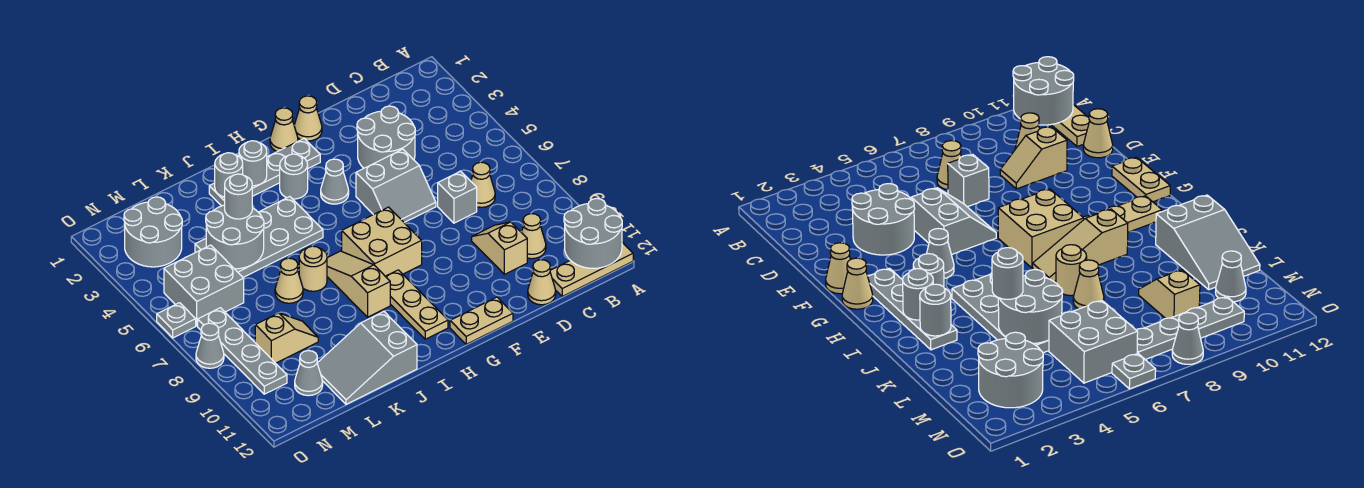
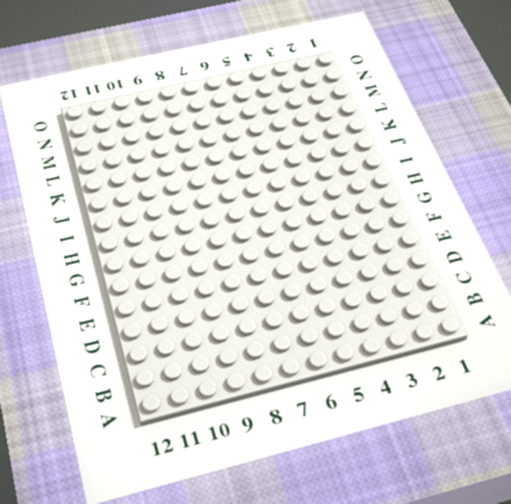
none -> tan 1x3 plate [550,242,633,296]
none -> tan 1x1 cone [471,162,495,207]
none -> tan 1x1 cone [521,214,546,259]
none -> grey 2x2 round brick [357,106,415,168]

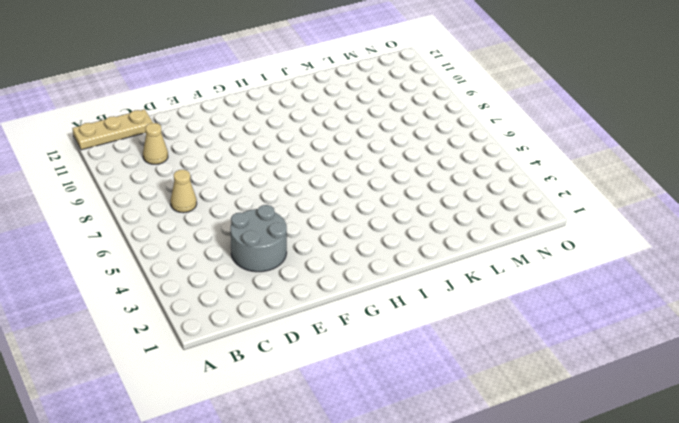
none -> grey 1x1 brick [438,171,477,223]
none -> tan 1x2 slope [472,222,527,274]
none -> tan 1x1 cone [528,260,556,305]
none -> grey 2x2 slope [356,149,436,222]

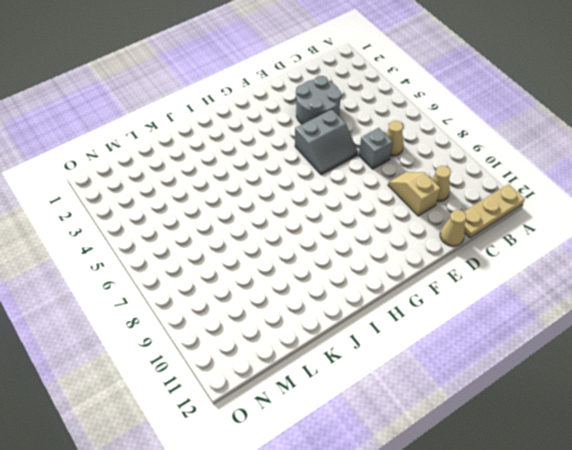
none -> tan 1x1 cone [294,96,322,141]
none -> tan 1x2 plate [450,297,513,344]
none -> tan 1x1 cone [270,108,298,152]
none -> grey 1x4 plate [209,139,320,206]

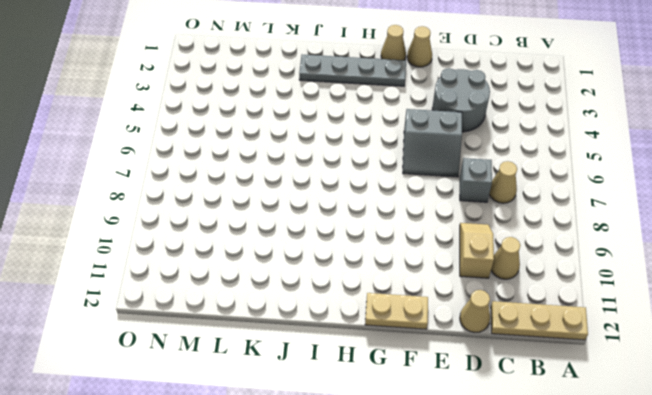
none -> grey 1x1 cone [321,159,349,204]
none -> tan 2x2 brick [342,207,422,276]
none -> grey 1x1 round brick [280,154,308,199]
none -> tan 1x3 plate [385,270,448,339]

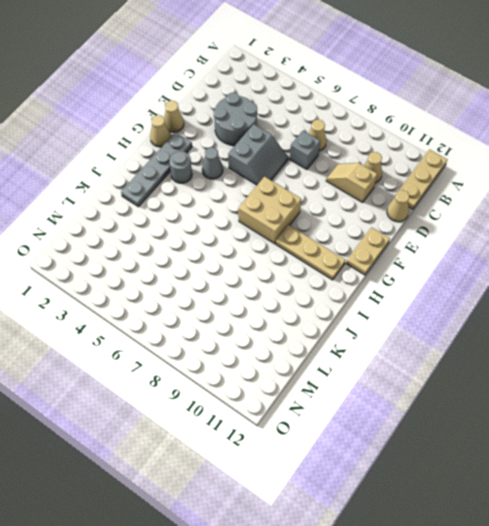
none -> grey 2x4 plate [195,197,323,277]
none -> tan 1x3 slope [327,251,390,317]
none -> tan 1x1 round brick [299,246,327,291]
none -> grey 2x3 slope [317,311,417,404]

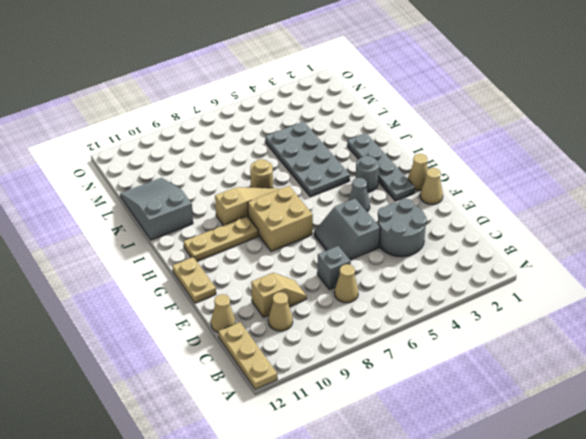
none -> tan 1x1 cone [275,258,303,303]
none -> tan 1x2 slope [255,313,318,363]
none -> grey 2x2 round brick [124,197,182,267]
none -> grey 2x2 brick [164,245,244,326]

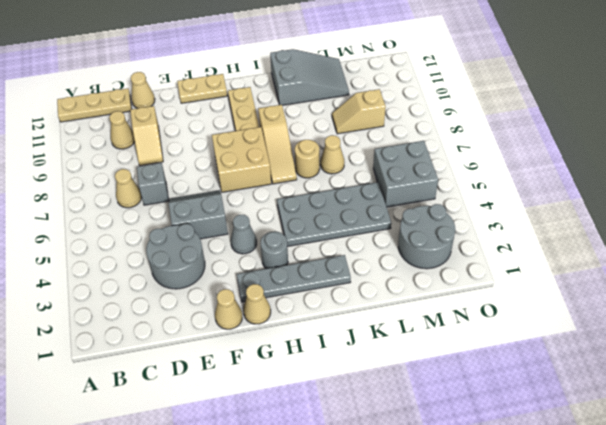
none -> grey 1x1 cone [295,351,323,396]
none -> grey 1x4 plate [198,308,287,394]
none -> grey 1x1 plate [157,303,196,338]
none -> grey 1x1 cone [196,323,224,368]

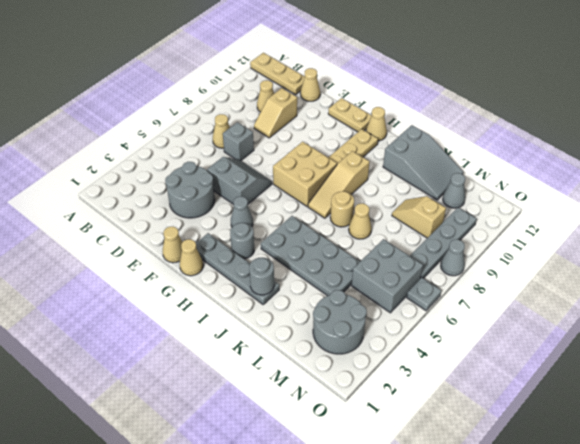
tan 1x1 cone [366,107,387,141] -> none
none -> grey 2x2 round brick [564,198,622,268]
none -> grey 1x1 round brick [239,141,267,186]
none -> grey 2x2 round brick [206,205,264,269]
none -> grey 1x1 round brick [225,174,252,219]

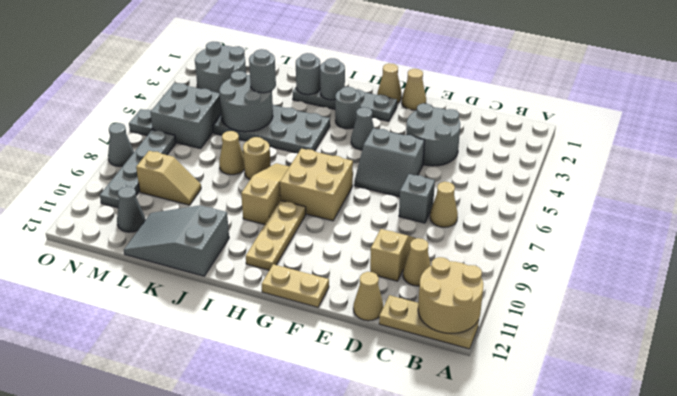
tan 2x2 round brick [418,257,484,333] -> grey 2x2 round brick [564,198,622,268]

